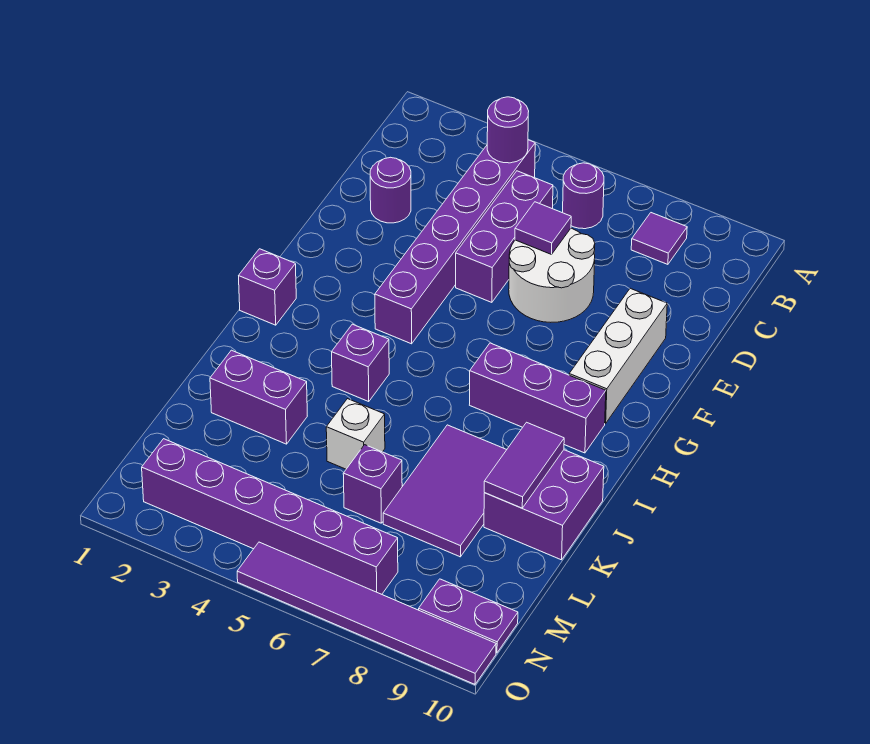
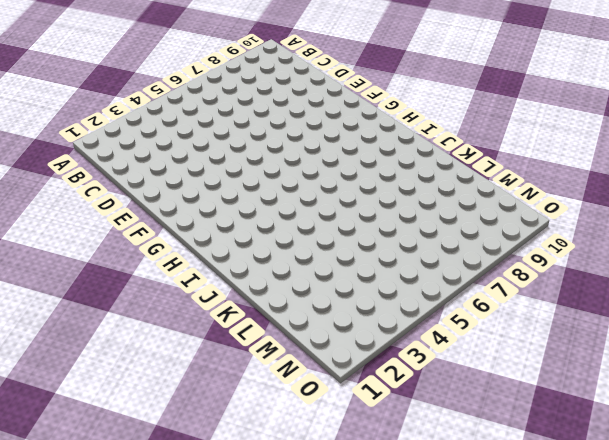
none -> purple 1x6 brick [375,140,535,344]
none -> purple 1x1 round brick [563,163,604,229]
none -> purple 1x1 tile [631,213,687,264]

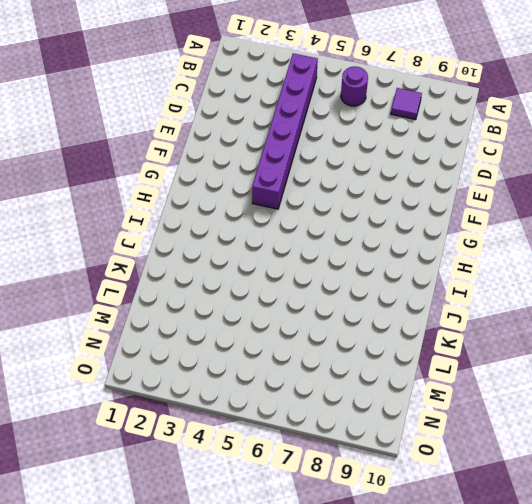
none -> purple 1x3 brick [456,171,553,302]
none -> purple 1x1 round brick [370,157,411,223]
none -> white 2x2 round brick [509,228,595,322]

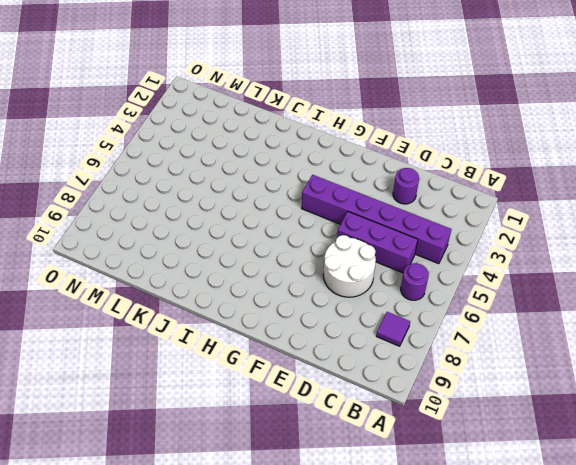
none -> white 1x3 brick [569,288,667,423]
none -> purple 1x1 brick [239,249,296,325]
none -> purple 1x3 brick [470,343,606,453]

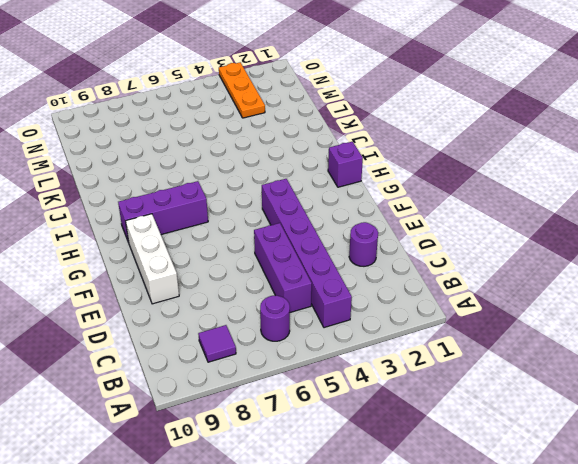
orange 1x3 plate [219,62,265,118] -> purple 1x6 brick [142,439,398,594]
none -> white 2x2 round brick [509,228,595,322]
none -> purple 1x1 brick [332,324,389,402]
none -> purple 2x3 tile [383,425,507,557]

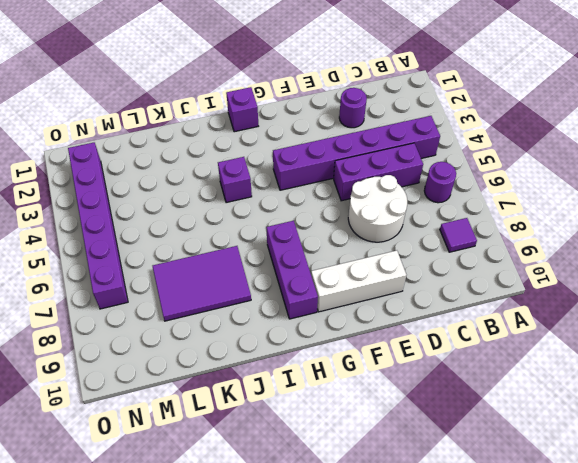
none -> purple 2x2 brick [484,450,604,560]
none -> purple 1x2 brick [210,350,307,444]
none -> white 1x1 brick [326,399,385,469]

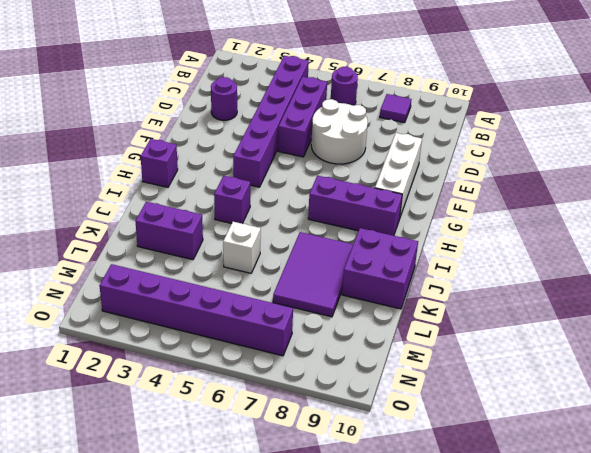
none -> purple 1x1 brick [343,445,402,523]
none -> purple 1x2 plate [419,579,518,653]
none -> purple 1x6 tile [237,542,496,684]

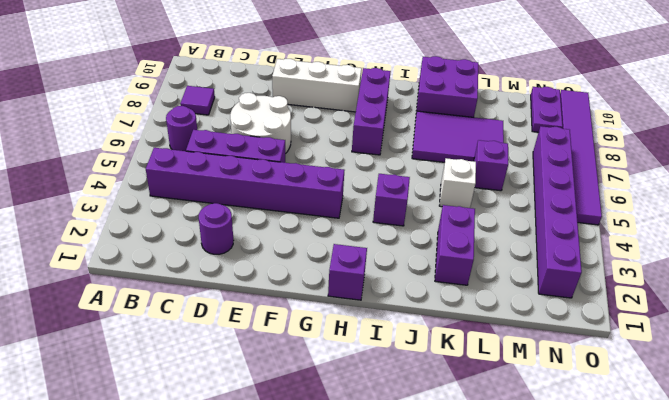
none -> purple 1x1 round brick [487,97,529,163]
none -> purple 1x1 tile [515,202,571,254]
none -> purple 1x2 tile [484,422,564,508]

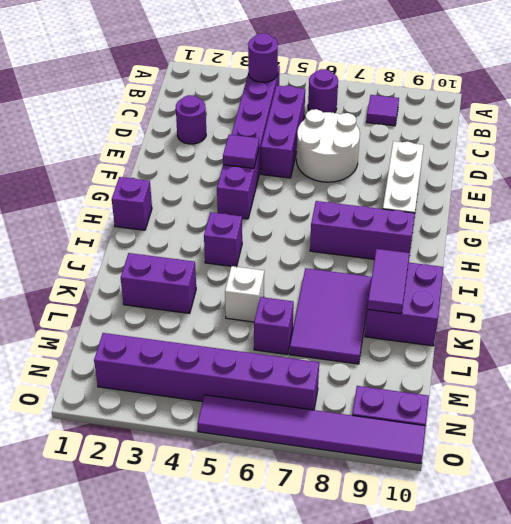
purple 1x1 tile [223,135,259,168] -> purple 1x1 tile moved to [515,202,571,254]

